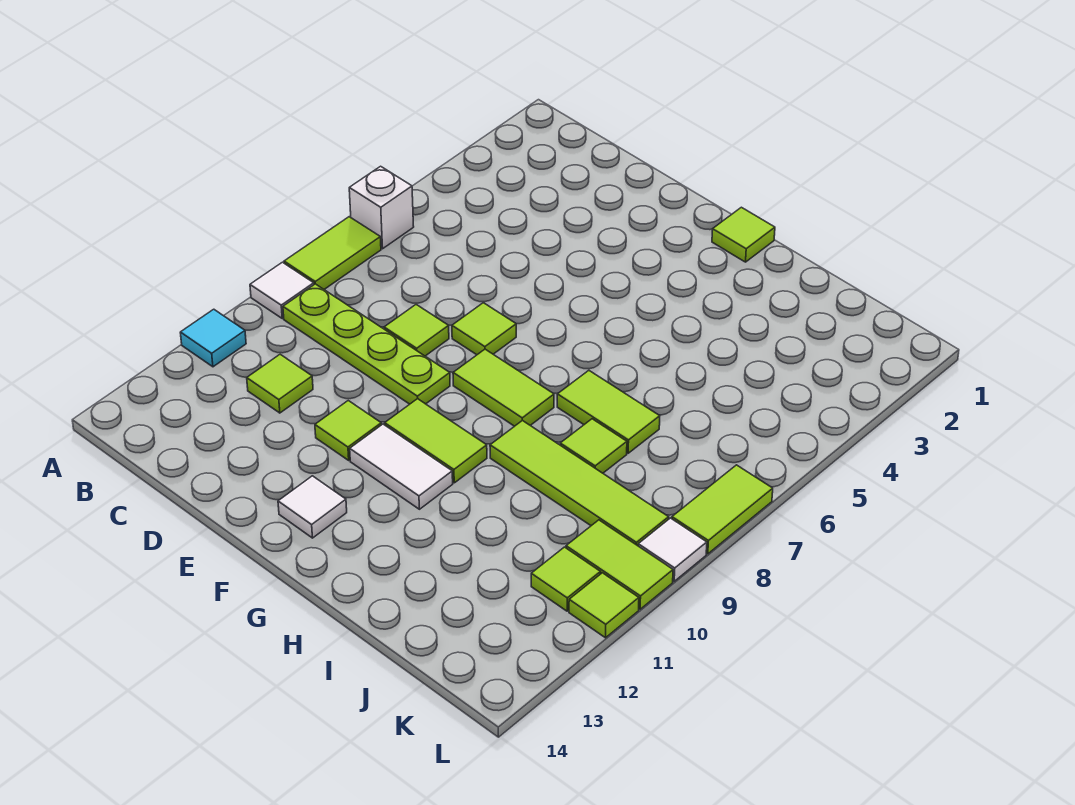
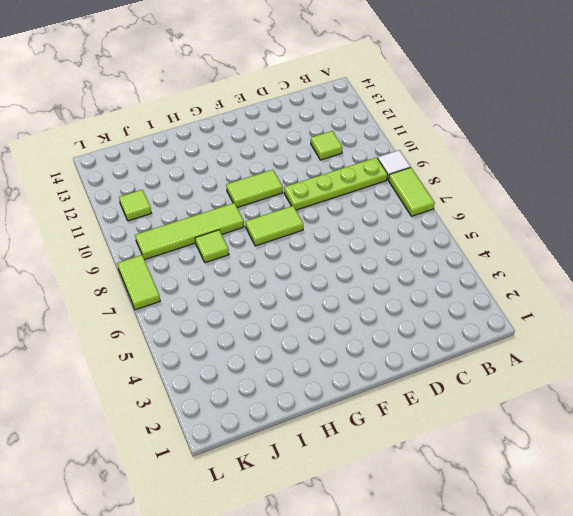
none -> white 1x1 brick [349,166,414,249]
none -> cyan 1x1 tile [180,309,246,367]
none -> lime 1x1 tile [384,305,449,356]

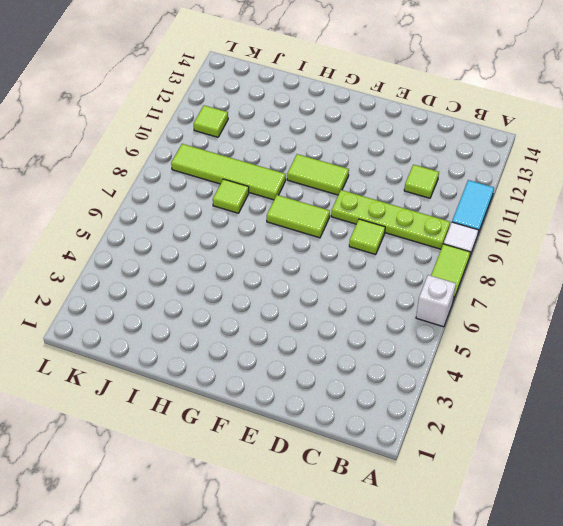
cyan 1x2 tile [452,180,494,233] -> cyan 1x1 tile [180,309,246,367]
none -> lime 1x1 tile [452,303,516,355]
none -> lime 1x1 tile [315,401,381,460]
none -> white 1x2 tile [350,424,453,509]

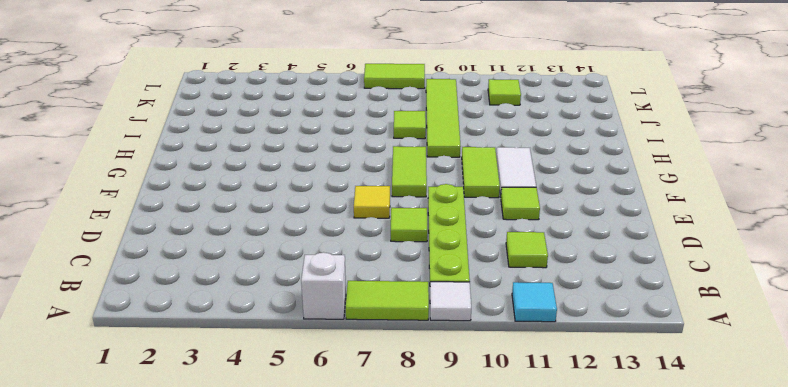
yellow 1x1 tile [354,186,390,218] -> lime 1x1 tile [452,303,516,355]
none -> white 1x1 tile [278,476,347,538]
none -> lime 1x1 tile [712,207,775,262]
none -> lime 1x2 tile [557,370,660,453]

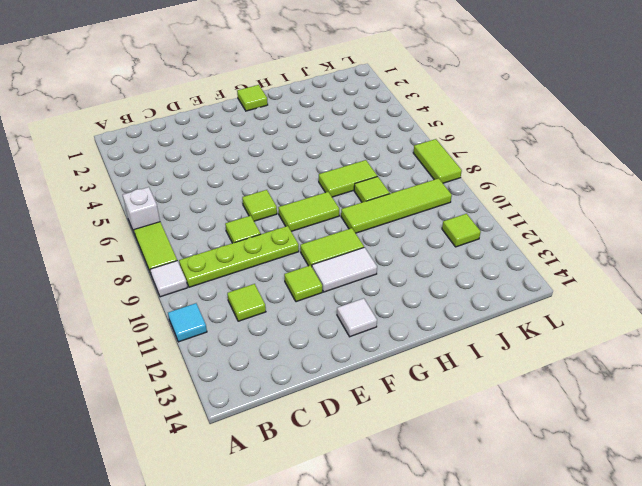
none -> lime 1x2 tile [566,520,673,609]
none -> white 1x1 tile [638,518,707,581]
none -> lime 1x1 tile [569,573,639,638]

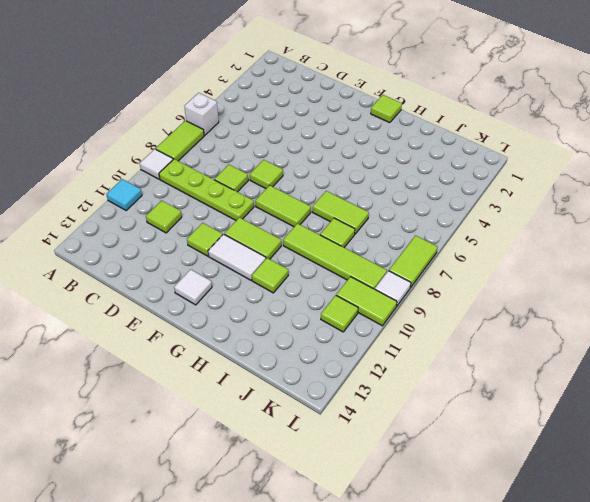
lime 1x1 tile [252,258,288,293] -> lime 1x1 tile moved to [569,573,639,638]

